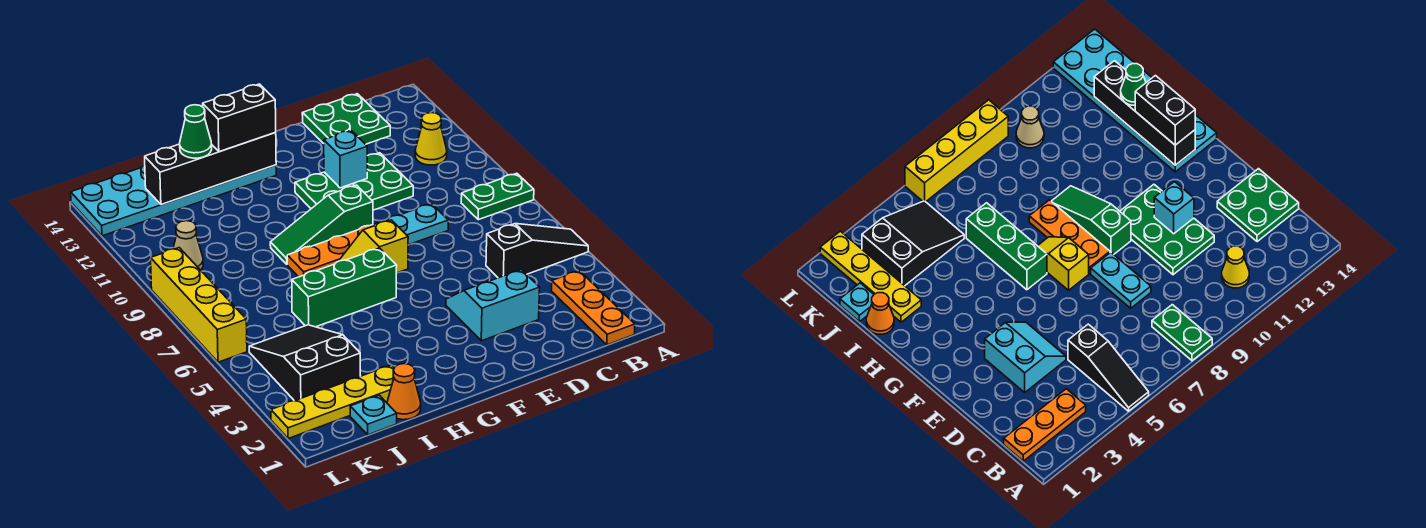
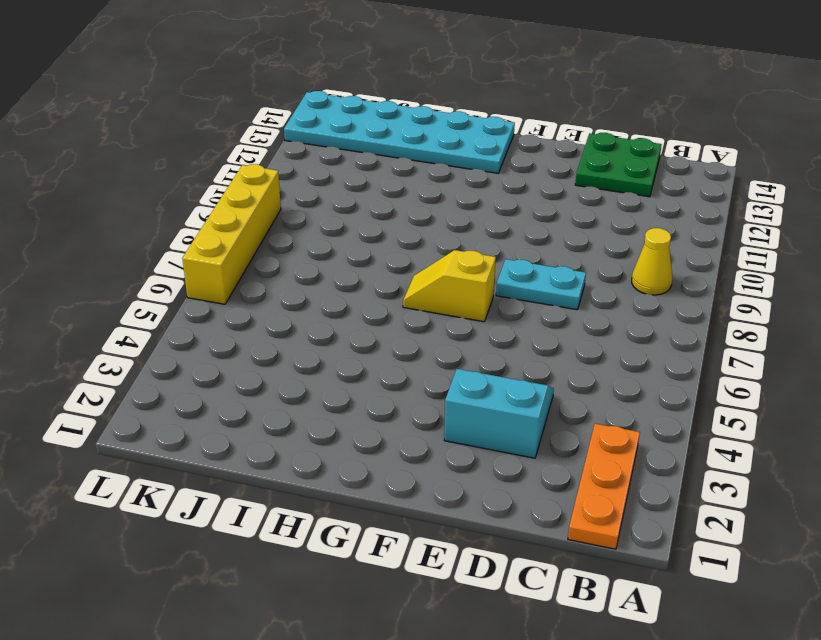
yellow 1x1 cone [632,228,672,295] -> yellow 1x1 cone moved to [415,113,447,165]
none -> black 1x3 slope [486,224,588,278]
none -> green 1x2 plate [461,173,534,220]
none -> green 2x3 plate [295,153,413,210]

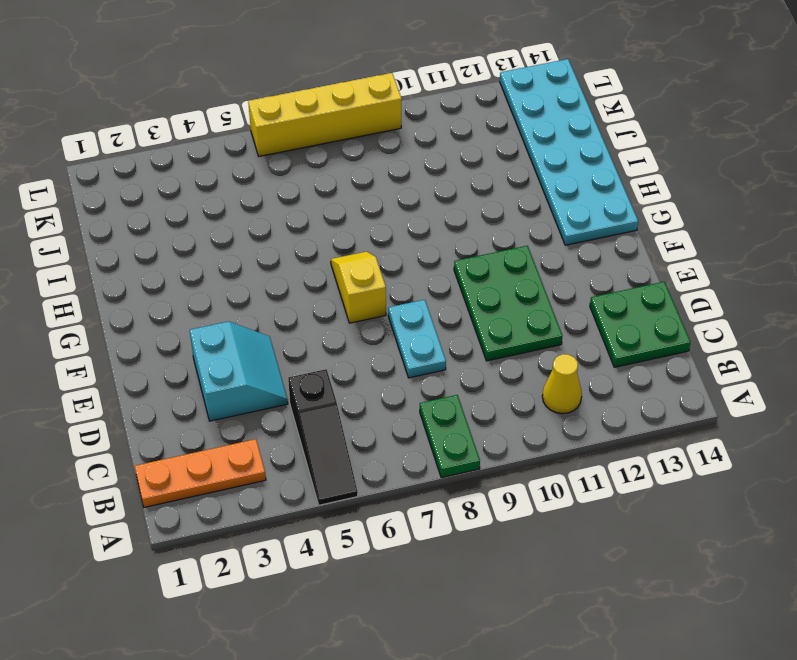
none -> orange 1x3 plate [287,224,375,277]
none -> green 1x3 slope [270,185,373,264]
none -> green 1x3 brick [292,248,397,327]

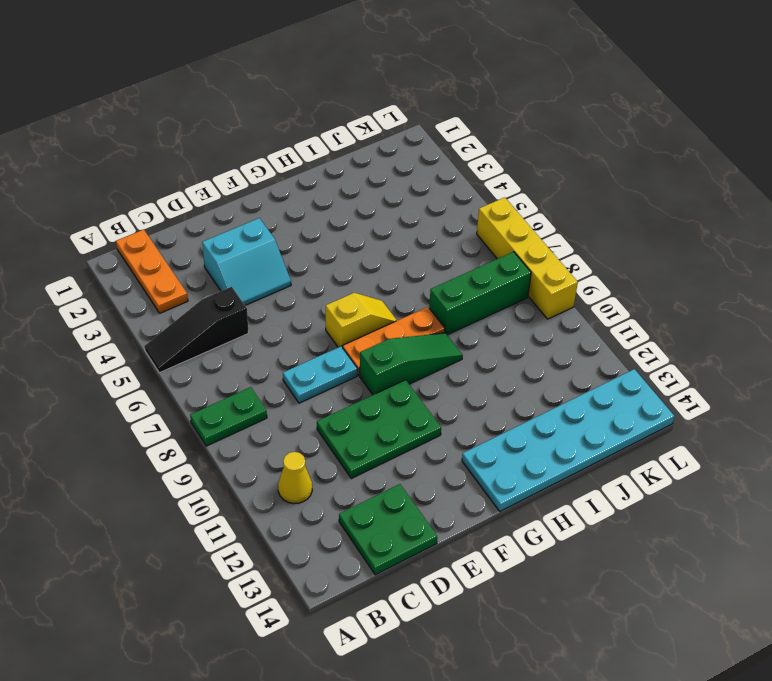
green 1x3 brick [429,252,531,335] -> green 1x3 brick moved to [292,248,397,327]
none -> orange 1x1 cone [387,364,421,420]
none -> yellow 1x4 plate [271,365,394,439]
none -> cyan 1x1 plate [350,395,397,435]

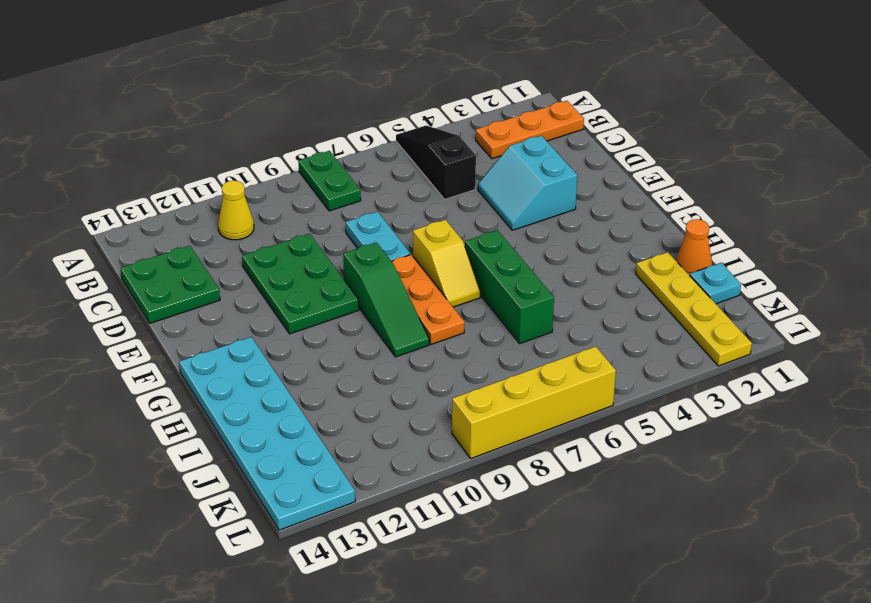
none -> black 2x3 slope [249,325,360,401]
none -> tan 1x1 cone [173,221,203,270]
none -> cyan 1x1 brick [324,130,367,188]

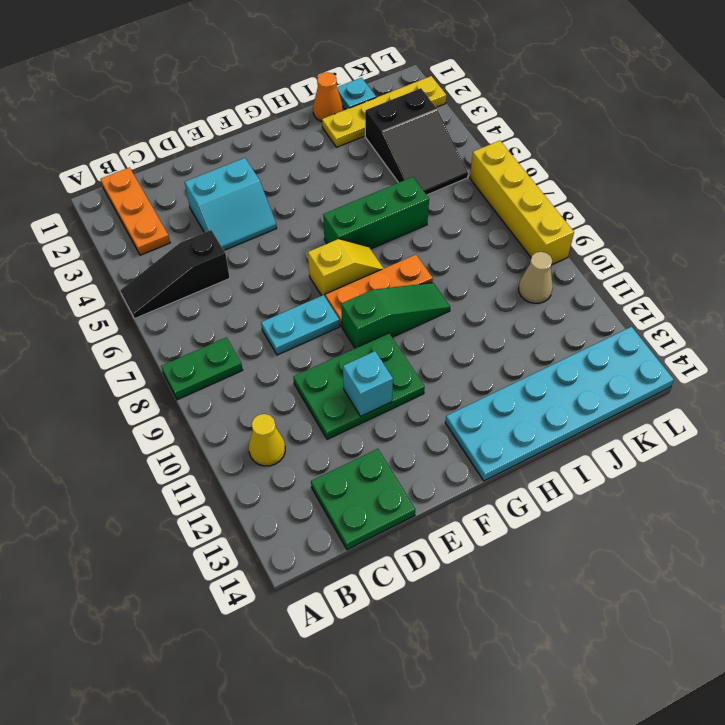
none -> black 1x4 brick [145,133,276,205]
none -> black 1x2 brick [203,84,276,152]
none -> green 1x1 cone [180,105,212,158]

